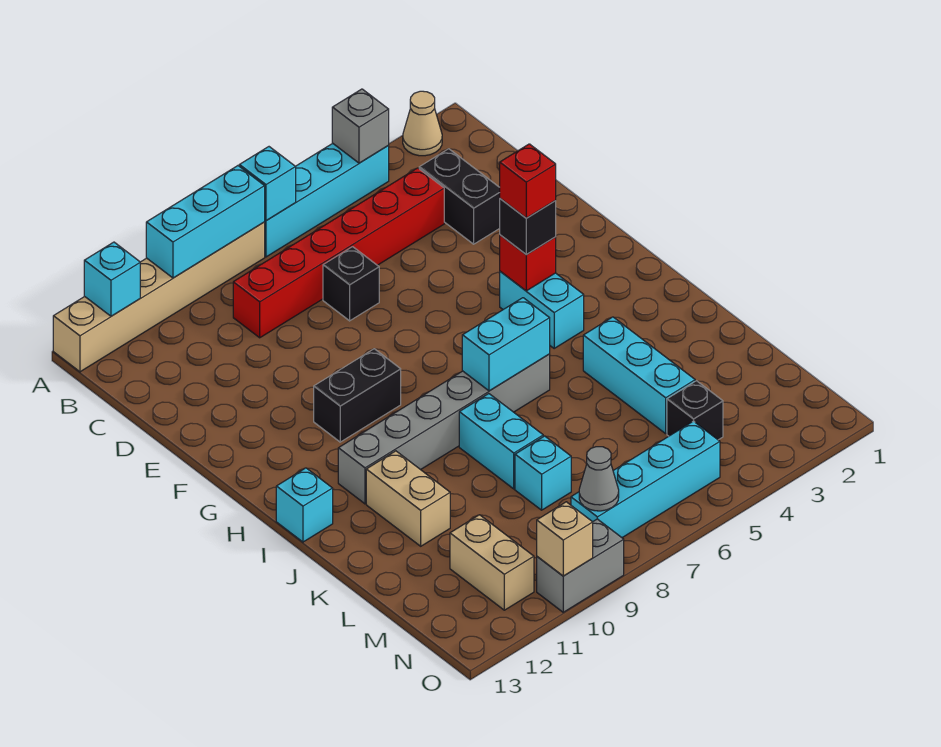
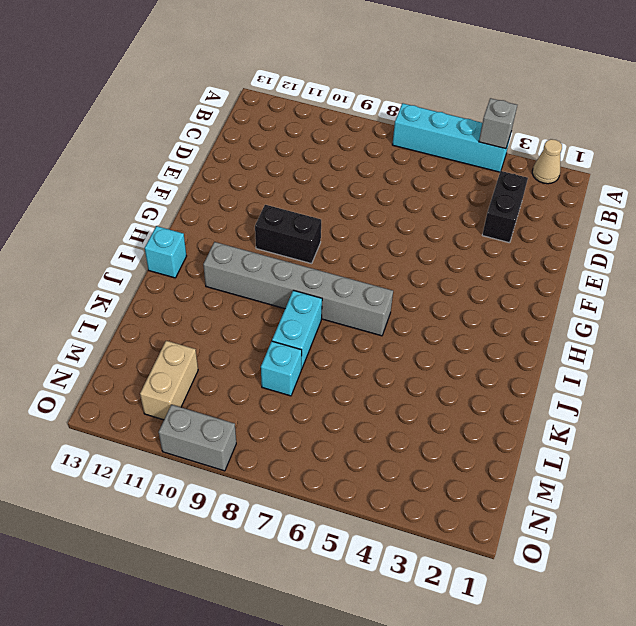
none -> tan 1x6 brick [53,222,265,372]
none -> red 1x6 brick [233,168,444,338]
none -> black 1x1 brick [323,247,379,321]

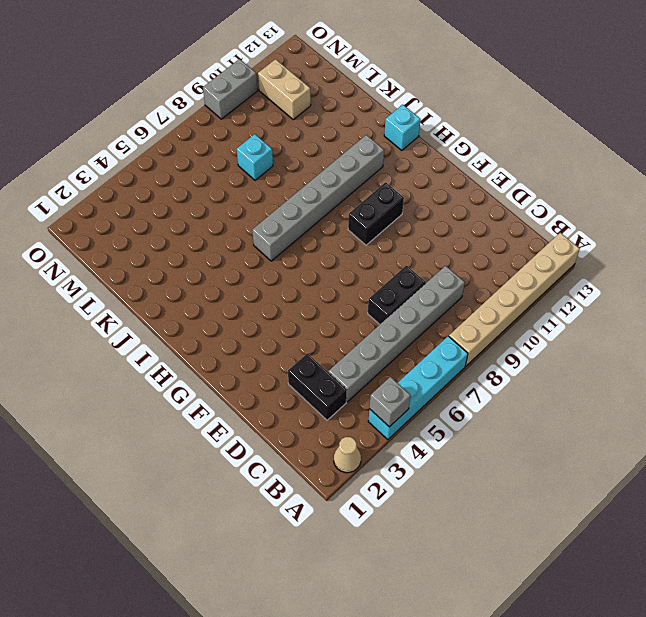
grey 1x6 brick [328,266,465,402] -> red 1x6 brick [233,168,444,338]
black 1x2 brick [368,265,425,324] -> black 1x1 brick [323,247,379,321]
none -> cyan 1x2 brick [500,271,584,348]
none -> cyan 1x3 brick [583,317,695,434]
none -> cyan 1x2 brick [459,394,543,489]

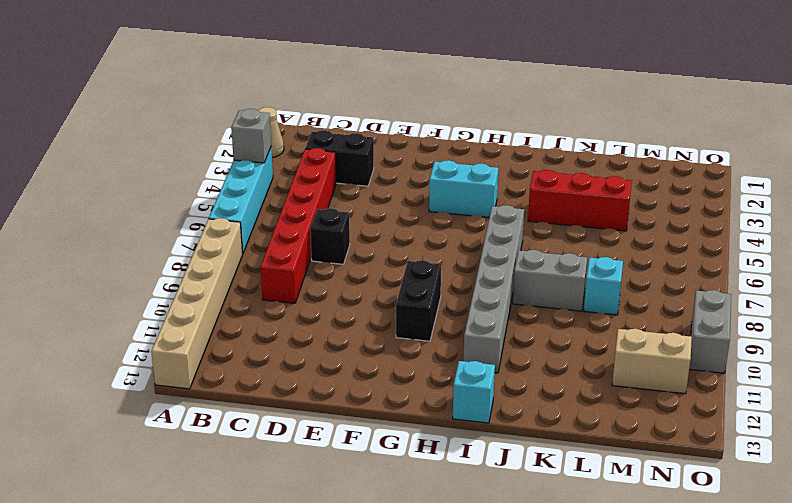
red 1x3 brick [528,170,632,231] -> cyan 1x3 brick [583,317,695,434]
grey 1x2 brick [513,250,587,311] -> cyan 1x2 brick [459,394,543,489]
none -> tan 1x2 brick [366,451,450,546]
none -> black 1x1 brick [667,381,723,440]
none -> cyan 1x4 brick [571,421,720,538]

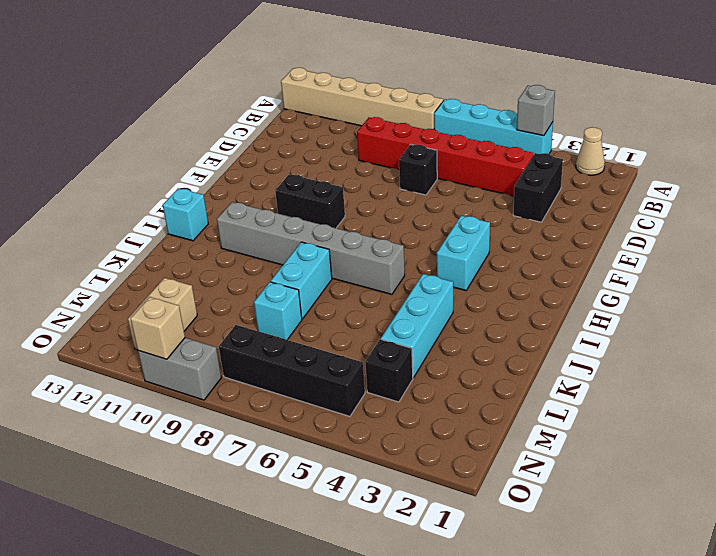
black 1x4 brick [219,325,365,416] -> cyan 1x4 brick [571,421,720,538]
none -> tan 1x2 brick [366,451,450,546]
none -> cyan 1x1 brick [239,147,296,221]
none -> cyan 1x3 brick [146,166,265,278]

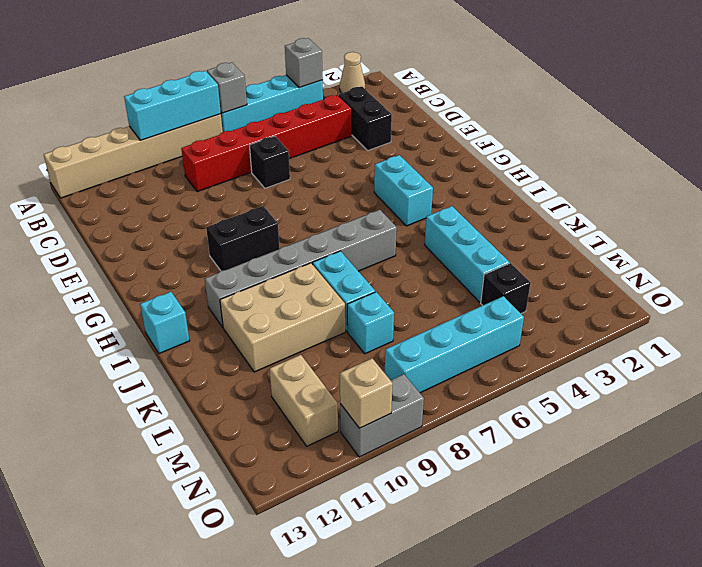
grey 1x1 brick [207,62,247,113] -> cyan 1x1 brick [239,147,296,221]
tan 2x3 brick [220,263,345,372] -> tan 1x2 brick [366,451,450,546]
none -> cyan 1x1 brick [84,242,140,316]
none -> red 1x1 brick [500,235,556,291]
none -> cyan 1x2 brick [462,298,550,391]

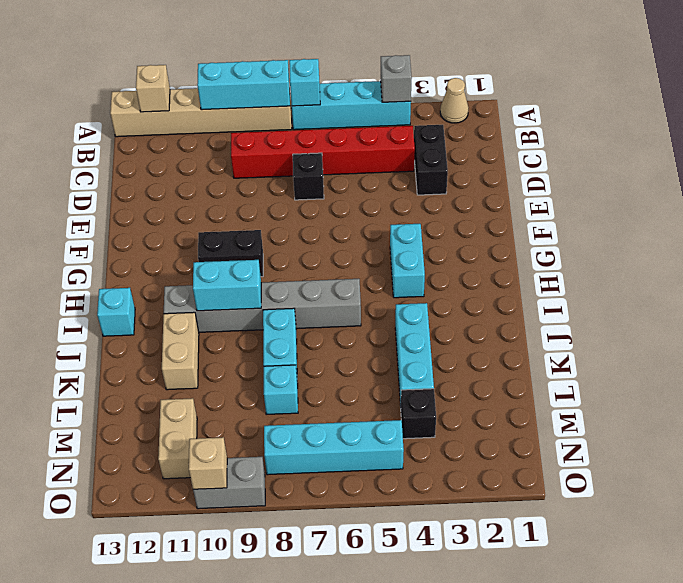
tan 1x1 brick [136,65,170,112] -> cyan 1x1 brick [84,242,140,316]
cyan 1x2 brick [193,260,261,311] -> cyan 1x2 brick moved to [462,298,550,391]
none -> red 1x1 brick [500,235,556,291]
none -> grey 1x1 cone [579,447,619,511]
none -> black 1x1 brick [500,199,556,255]

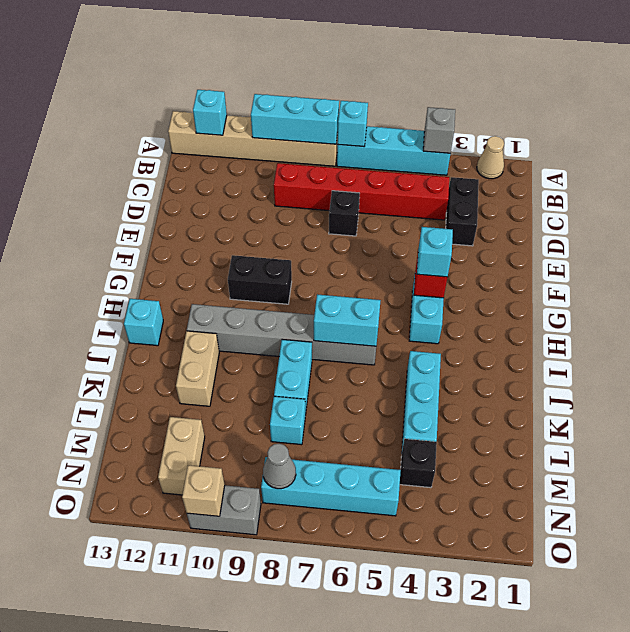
cyan 1x1 brick [417,227,453,277] -> black 1x1 brick [500,199,556,255]
none -> red 1x1 brick [500,144,556,218]

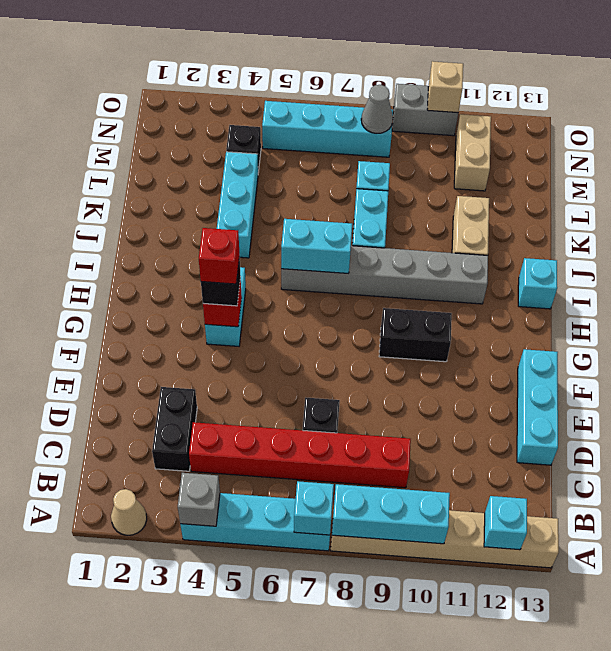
cyan 1x3 brick [517,349,558,465] -> none

